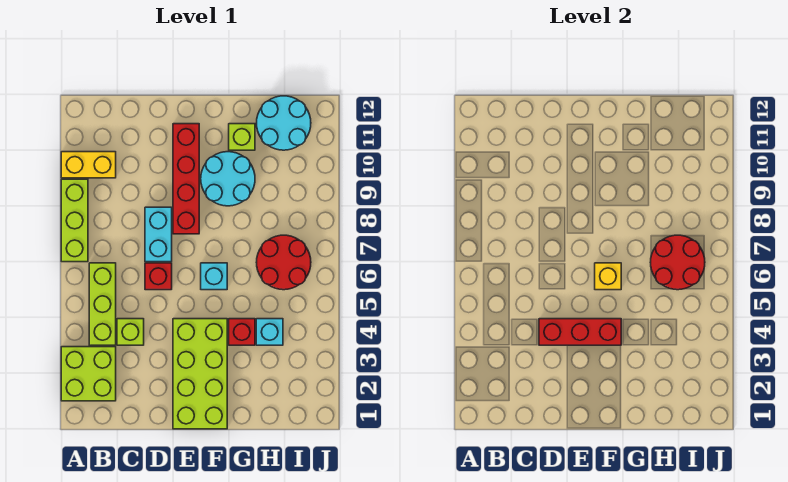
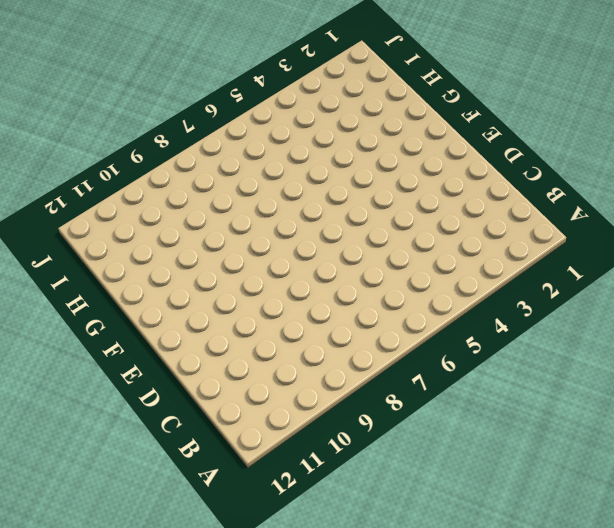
none -> lime 2x2 brick [61,347,116,401]
none -> lime 1x3 brick [61,179,88,262]
none -> yellow 1x2 brick [61,152,116,178]

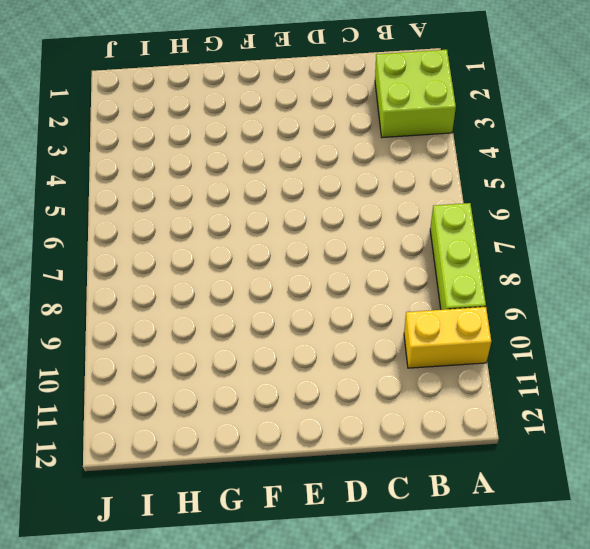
none -> lime 1x3 brick [89,263,116,345]
none -> lime 1x1 brick [117,319,144,345]
none -> red 1x1 brick [145,263,172,290]

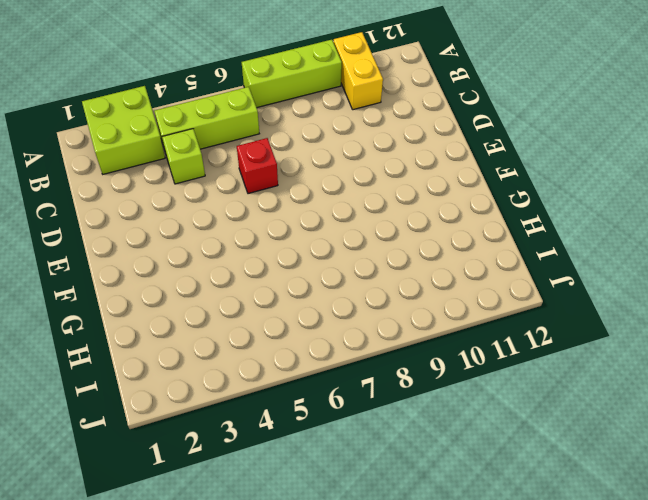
none -> cyan 1x2 brick [145,207,172,262]
none -> lime 2x4 brick [173,319,227,429]
none -> red 1x4 brick [173,124,199,234]

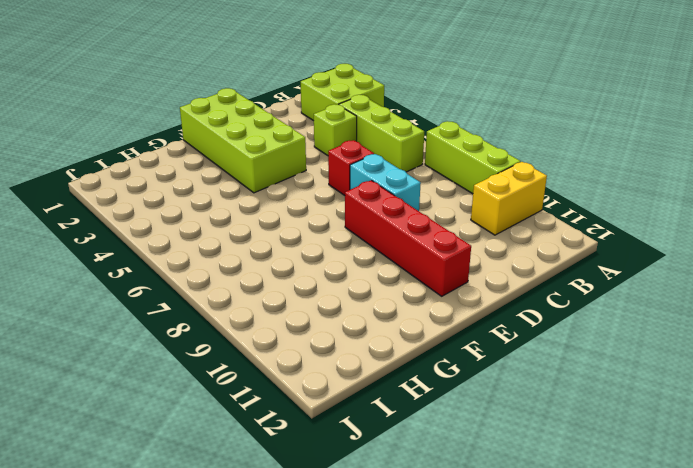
none -> cyan 1x1 brick [201,263,227,290]
none -> cyan 2x2 round brick [201,152,255,206]
none -> red 1x1 brick [229,319,255,345]

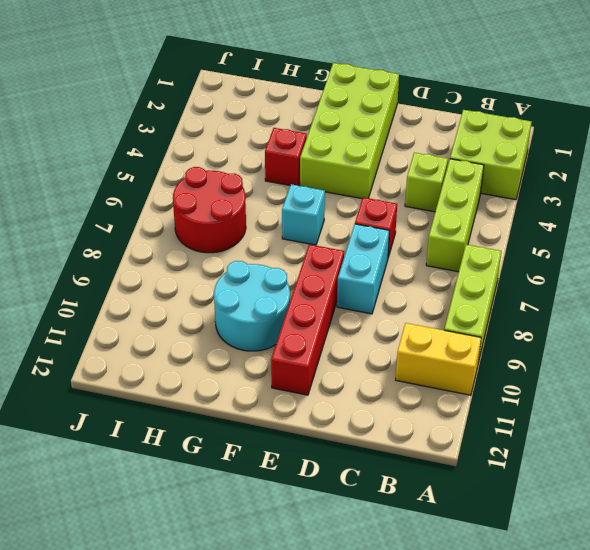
none -> lime 1x1 brick [229,124,255,150]
none -> cyan 1x1 brick [256,319,283,345]
none -> cyan 2x2 round brick [257,96,311,150]

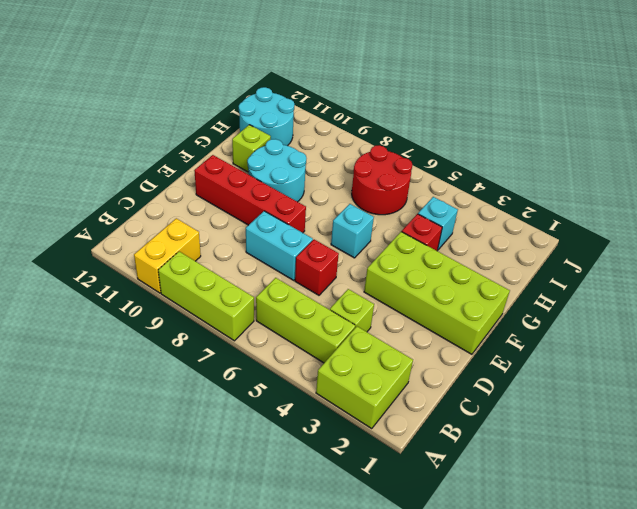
none -> red 1x3 brick [539,319,621,345]
none -> yellow 1x1 brick [595,263,621,290]
none -> red 2x2 round brick [650,235,705,290]

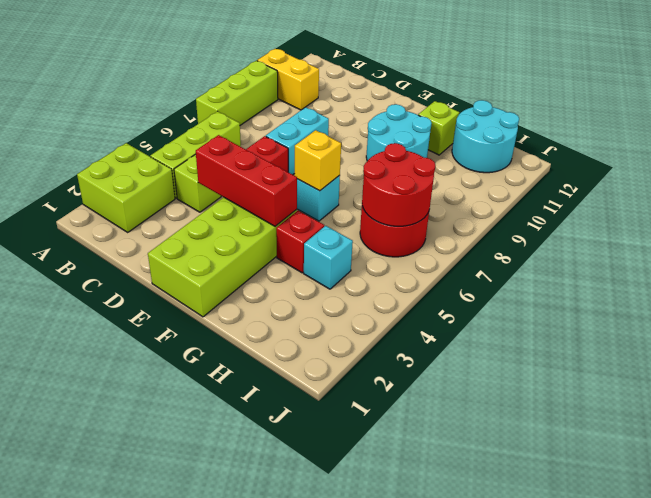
none -> red 1x4 brick [173,124,199,234]

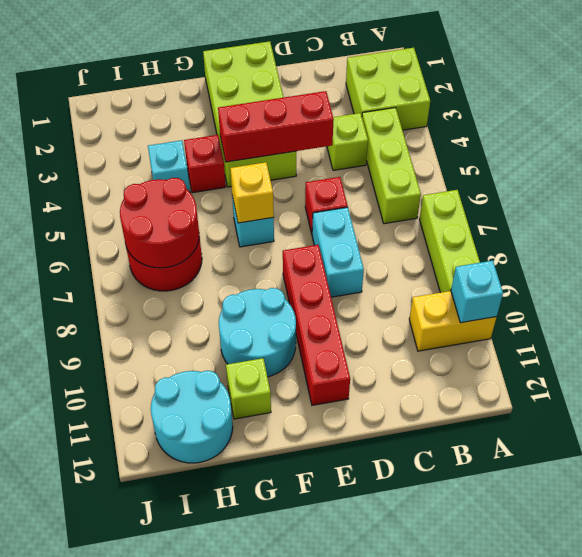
cyan 1x1 brick [451,261,503,323] -> none

